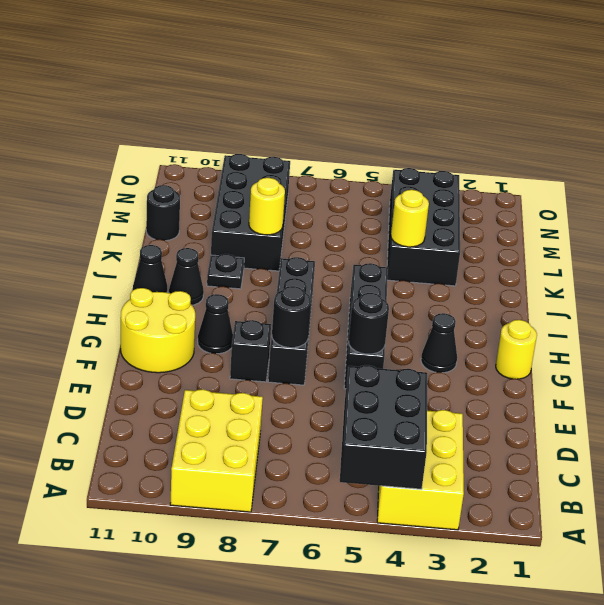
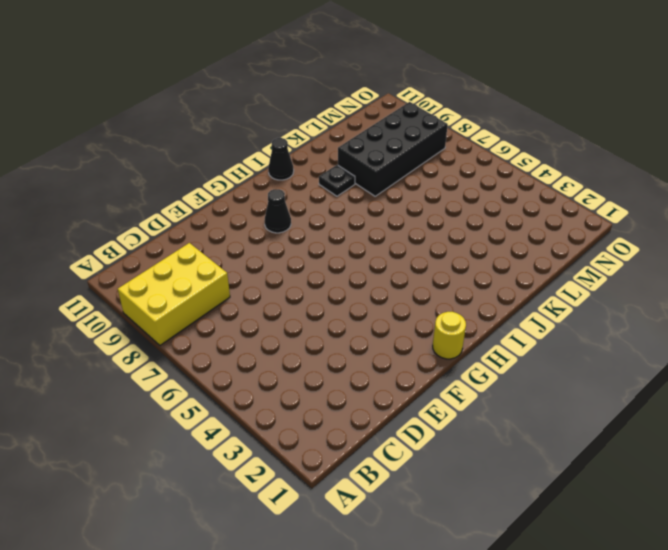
none -> yellow 2x3 brick [377,410,464,530]
none -> black 1x4 brick [344,263,388,389]
none -> black 1x4 brick [268,257,315,385]

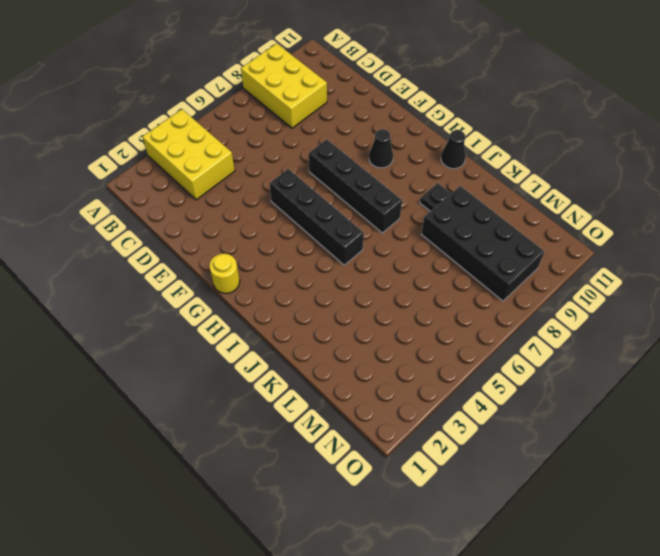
none -> black 1x1 brick [230,320,271,382]
none -> yellow 2x2 round brick [121,288,195,373]
none -> black 1x1 cone [421,313,457,373]

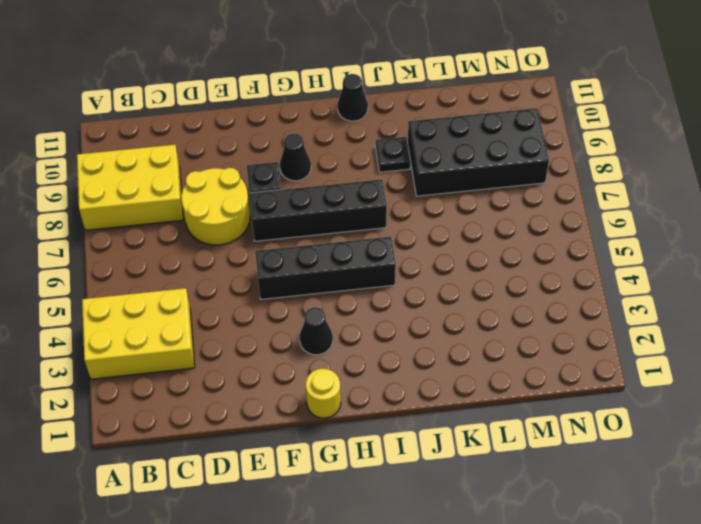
yellow 2x2 round brick [181,168,250,245] -> yellow 2x2 round brick moved to [121,288,195,373]
none -> black 1x1 cone [169,248,204,305]
none -> black 2x4 brick [387,168,460,286]
none -> black 1x1 round brick [146,185,180,241]

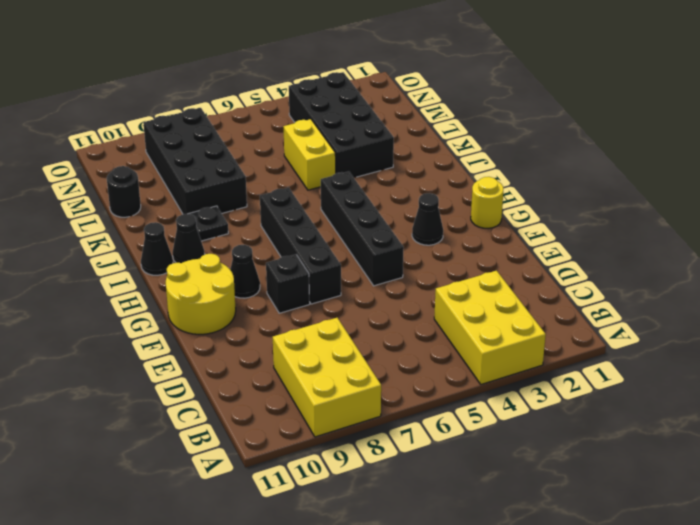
yellow 1x2 brick [283,119,336,190] -> none
none -> black 2x3 brick [340,365,427,489]
none -> black 1x1 round brick [349,293,389,354]
none -> black 1x1 round brick [272,286,311,348]

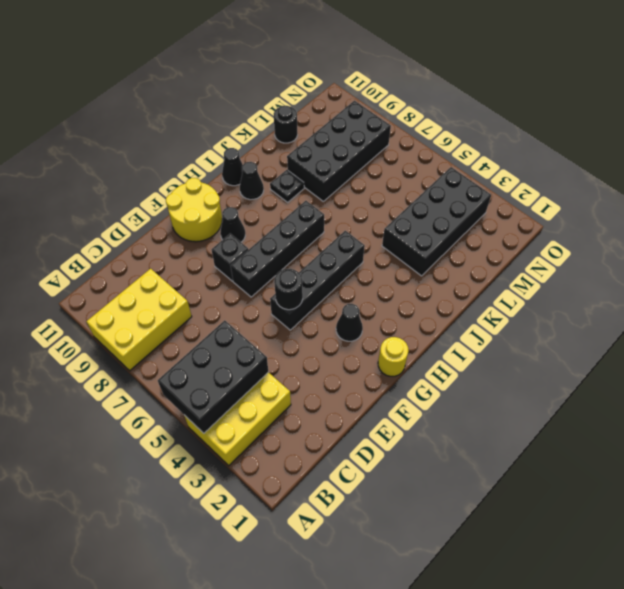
none -> black 1x1 round brick [272,286,311,348]
none -> yellow 1x1 round brick [391,190,429,247]
none -> yellow 1x1 round brick [249,178,285,235]

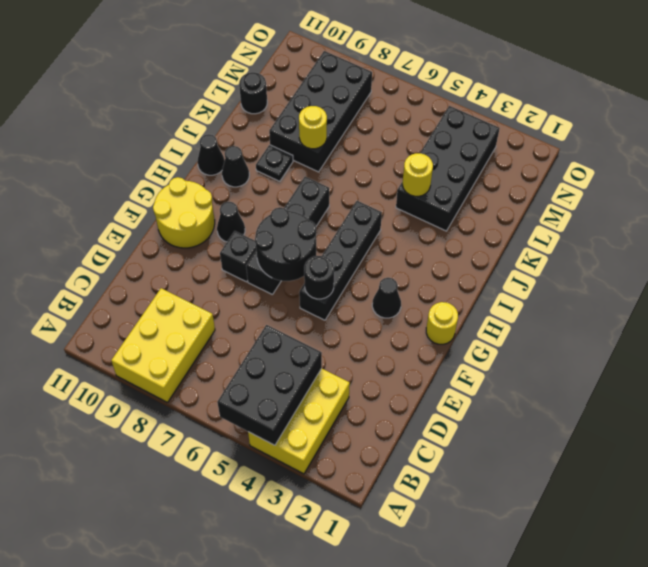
black 2x2 round brick [255,207,316,281] -> black 1x1 round brick [272,286,311,348]

